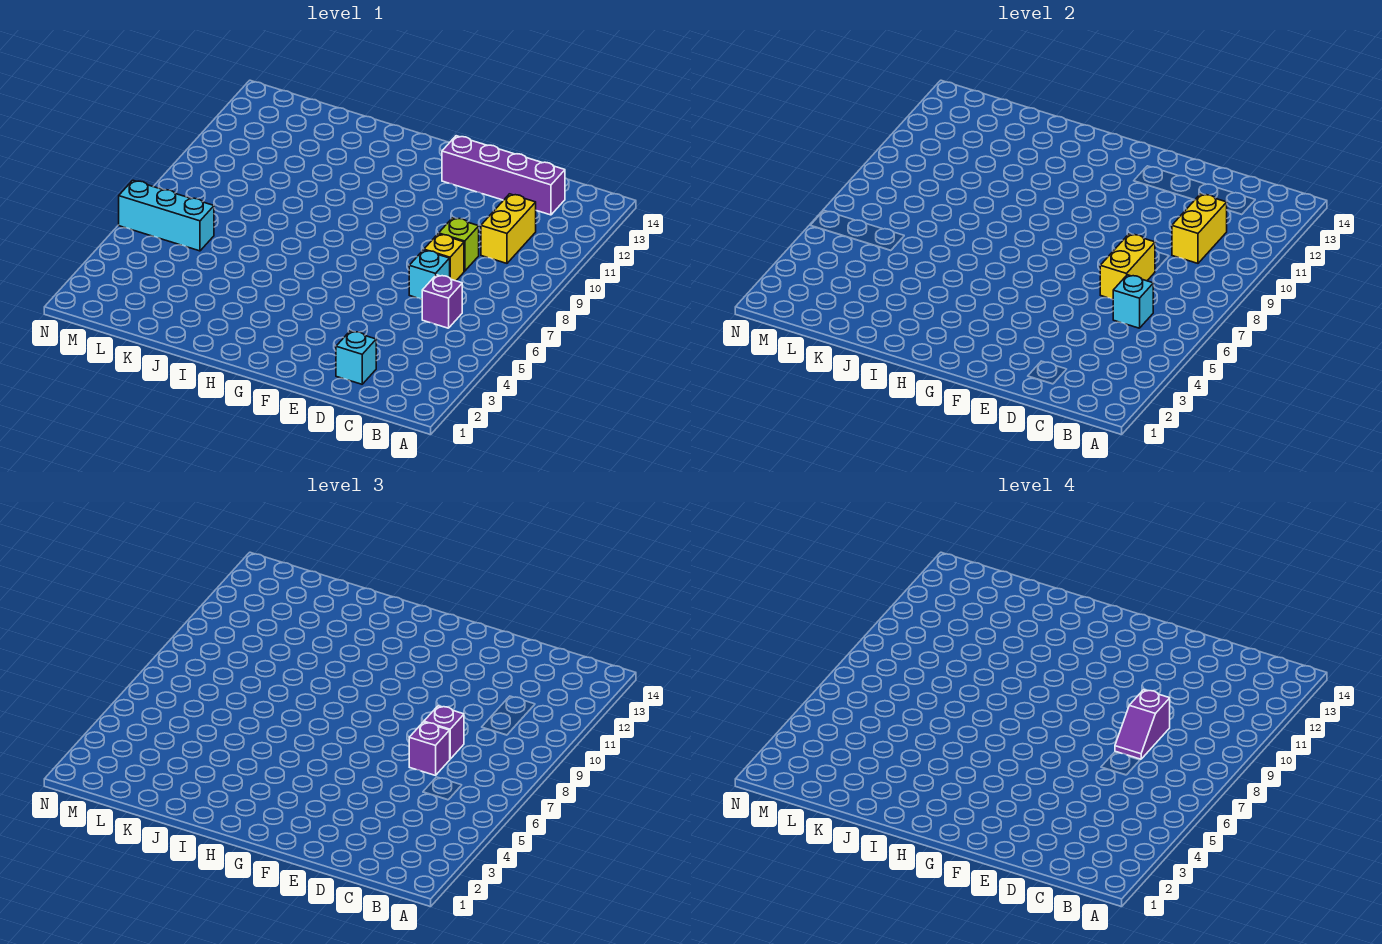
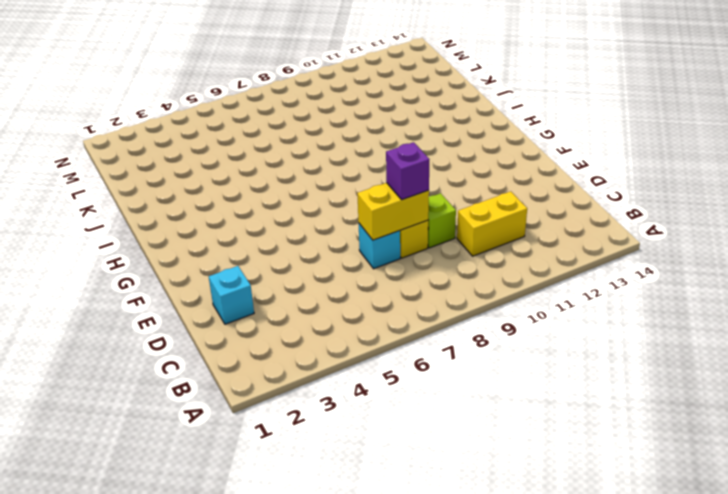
none -> purple 1x1 brick [422,275,462,328]
none -> purple 1x4 brick [442,136,565,215]
none -> cyan 1x3 brick [119,180,214,251]

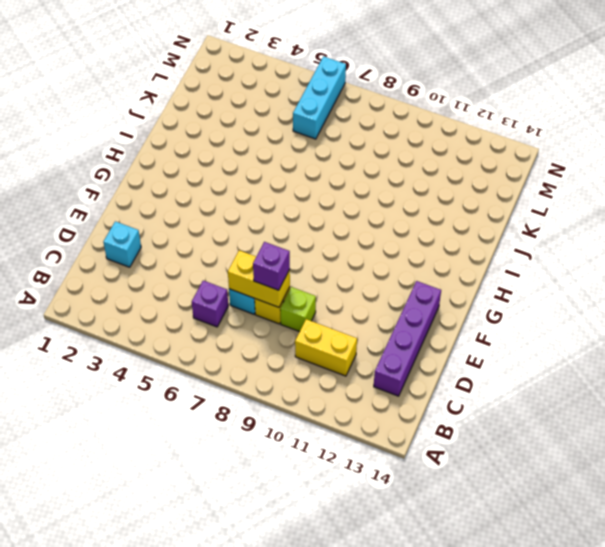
none -> cyan 1x1 brick [1113,275,1153,328]
none -> yellow 1x2 brick [1172,194,1227,263]
none -> purple 1x1 brick [409,722,450,775]

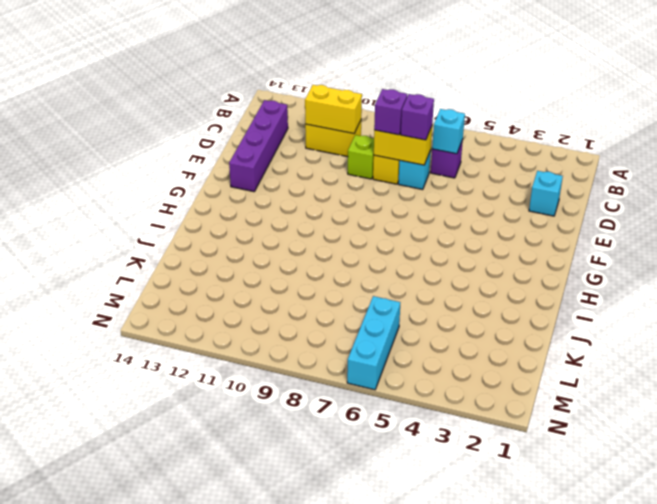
none -> purple 1x2 slope [1115,690,1170,759]

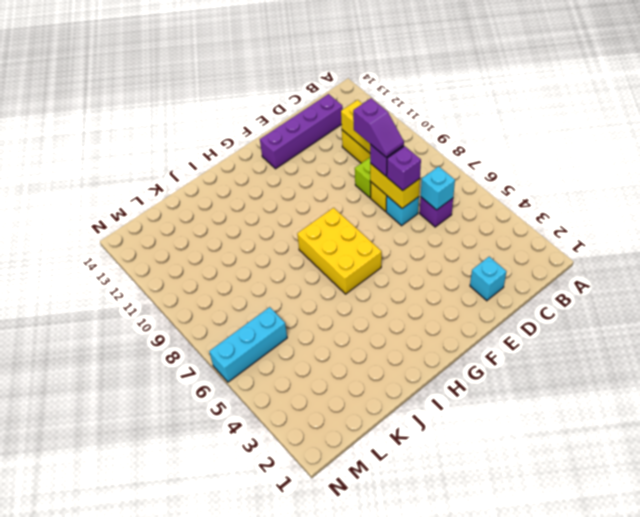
yellow 2x3 brick [297,208,382,294] -> none

